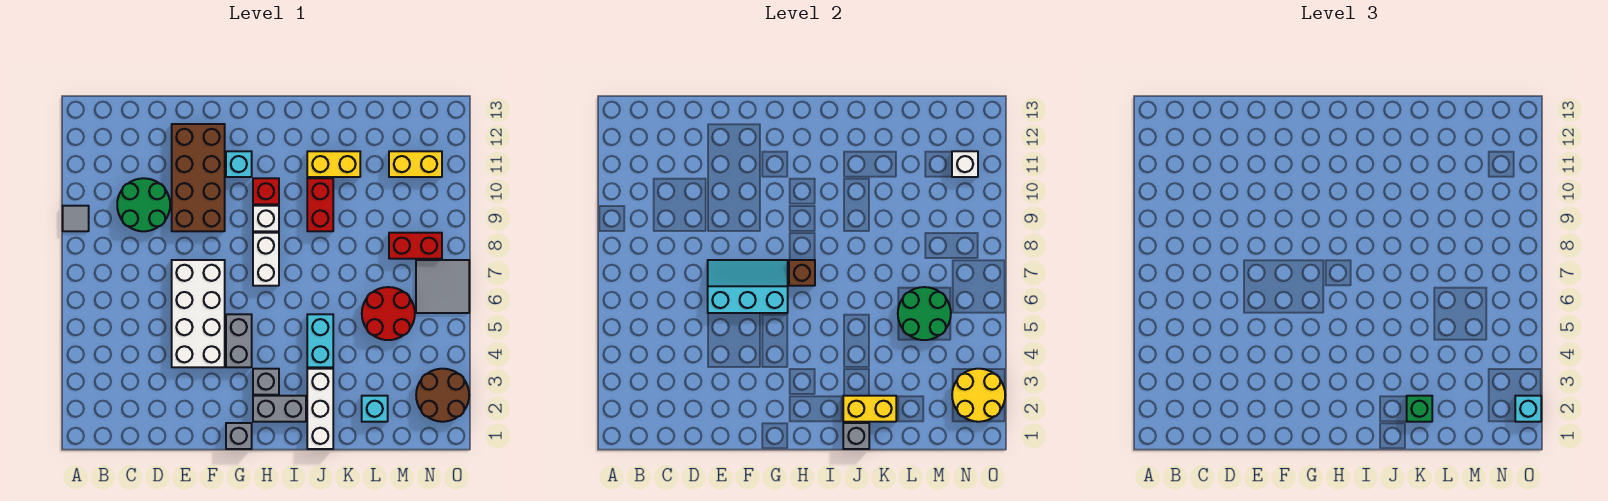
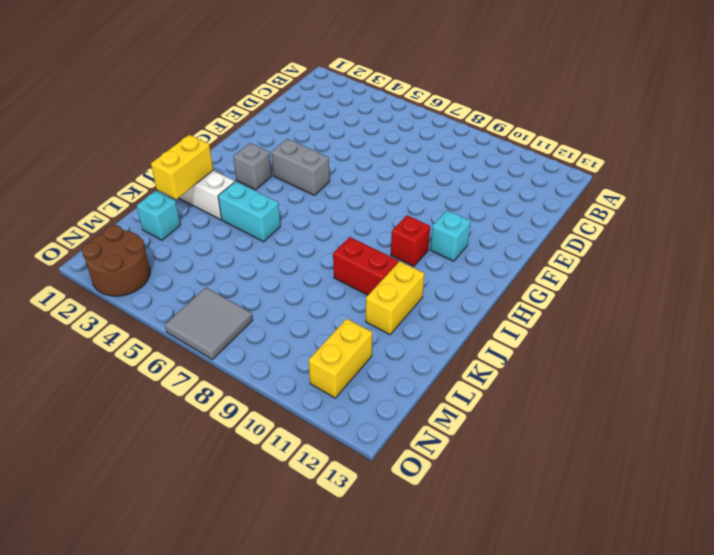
none -> grey 1x1 tile [63,206,89,231]
none -> green 2x2 round brick [117,178,170,231]
none -> white 2x4 brick [172,260,225,367]
none -> brown 2x4 brick [172,124,225,231]

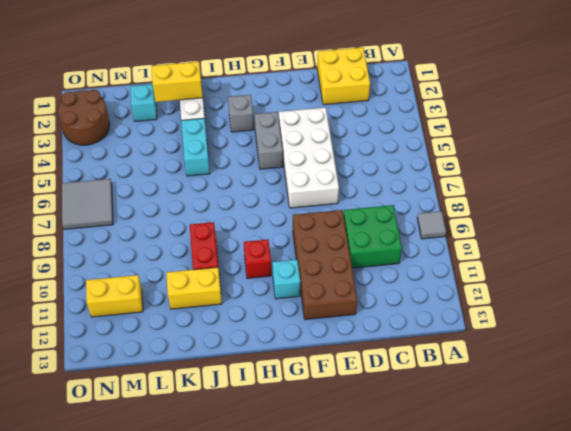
yellow 2x2 brick [317,47,370,105] -> none
green 2x2 brick [343,205,402,268] -> green 2x2 round brick [117,178,170,231]
none -> grey 1x1 brick [226,423,252,449]
none -> grey 1x2 brick [253,396,306,422]
none -> white 1x2 brick [253,233,279,286]
none -> white 1x1 brick [253,206,279,231]

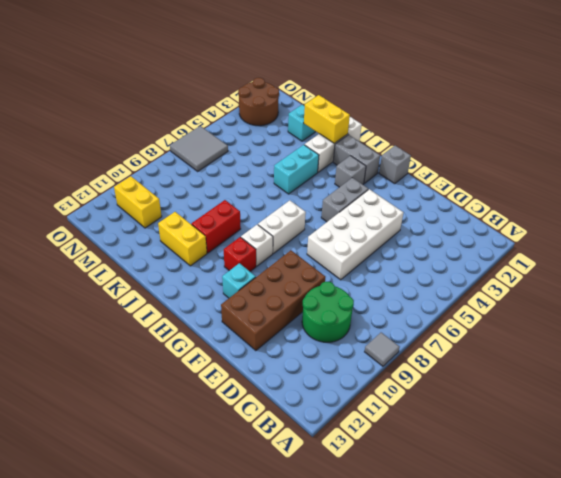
none -> red 2x2 round brick [362,287,415,340]
none -> red 1x2 brick [389,233,442,259]
none -> cyan 2x3 slope [708,260,788,313]
none -> brown 1x1 brick [789,260,815,286]

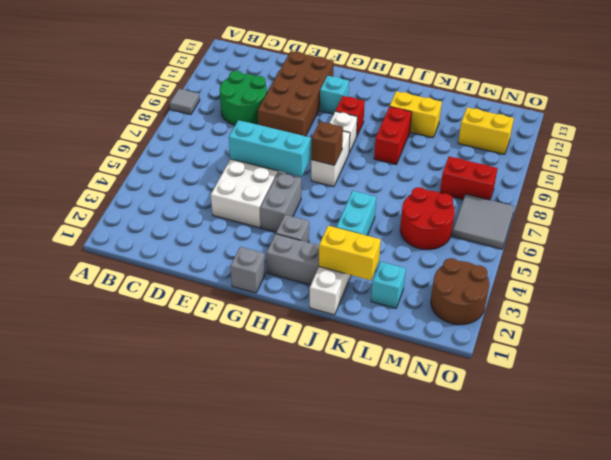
none -> grey 1x1 brick [843,423,869,449]
none -> green 2x2 round brick [898,287,951,340]
none -> yellow 2x2 round brick [952,369,1005,422]
none -> white 1x1 brick [952,151,978,177]

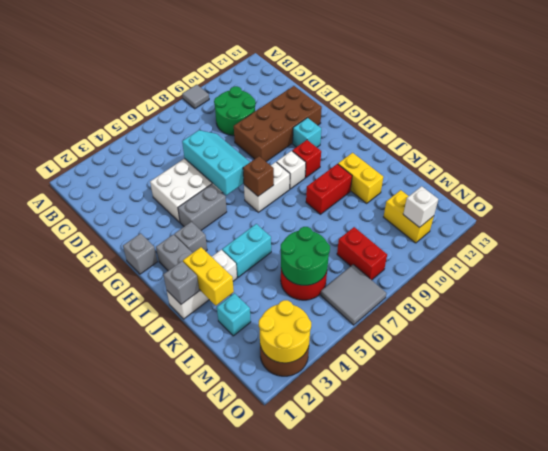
none -> green 1x1 brick [1407,396,1432,422]
none -> cyan 1x1 brick [1515,396,1541,422]

